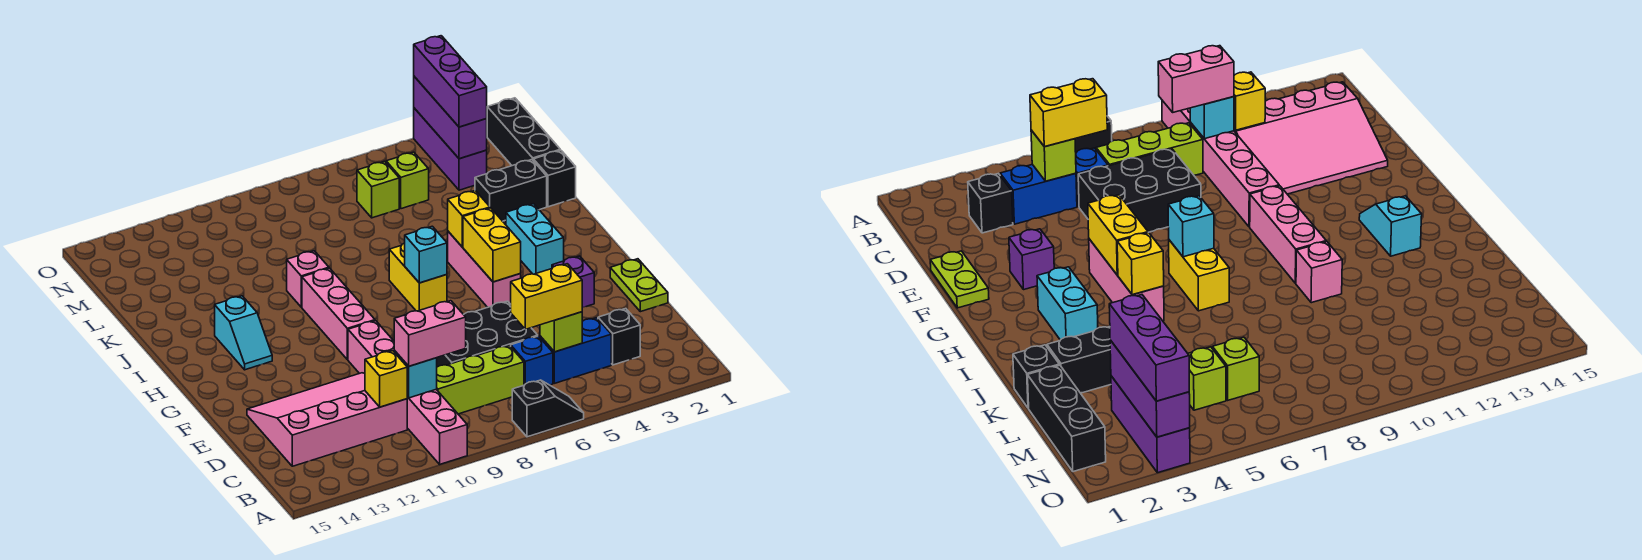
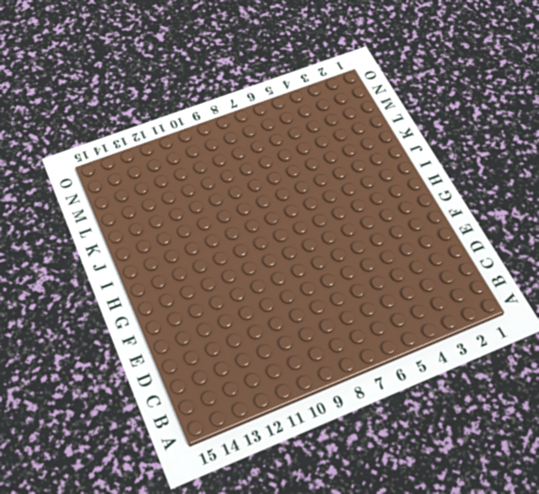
none -> black 1x2 slope [512,380,584,437]
none -> pink 1x6 brick [348,321,467,464]
none -> black 1x1 brick [598,309,640,365]
none -> blue 1x2 brick [540,318,611,383]

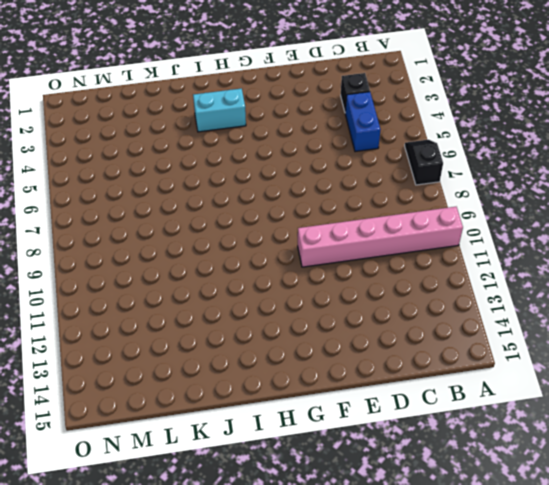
none -> blue 1x1 brick [511,336,553,385]
none -> lime 1x3 brick [436,346,524,414]
none -> pink 3x4 slope [247,373,407,466]
none -> black 2x3 brick [437,301,538,367]

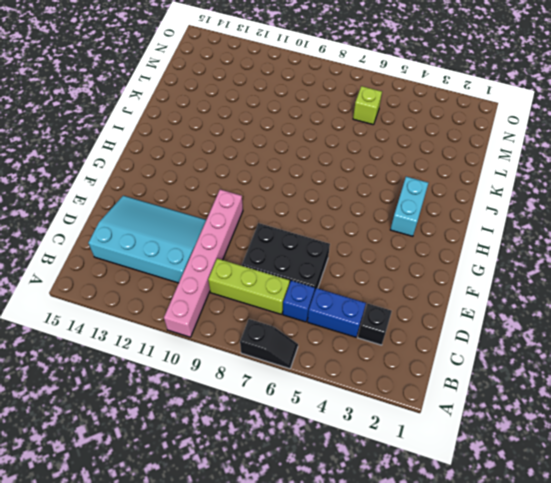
cyan 3x4 slope [88,196,206,283] -> pink 3x4 slope [247,373,407,466]
none -> lime 1x2 plate [610,259,668,312]
none -> purple 1x1 brick [552,256,594,308]
none -> pink 1x3 brick [448,231,521,307]
none -> pink 1x3 brick [302,268,375,360]

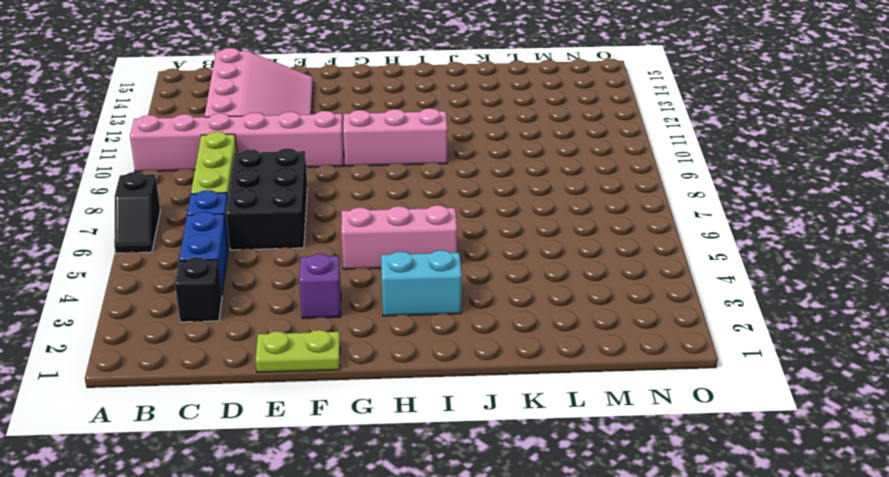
none -> yellow 1x2 brick [389,243,447,311]
none -> cyan 1x2 slope [215,296,272,370]
none -> pink 1x1 brick [287,251,329,307]
none -> black 1x1 brick [533,150,576,207]

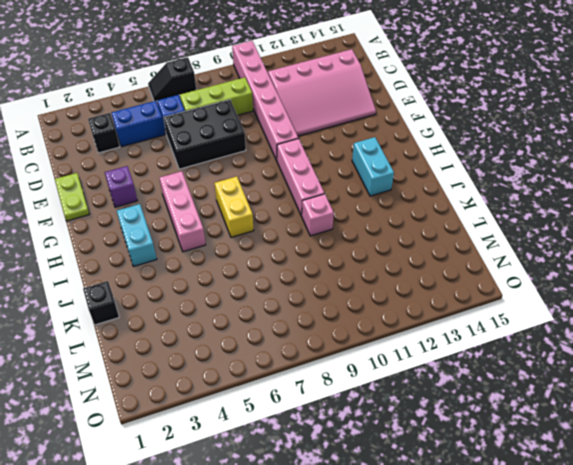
cyan 1x2 brick [352,137,394,196] -> cyan 1x2 slope [215,296,272,370]
none -> black 1x2 brick [475,160,547,221]
none -> black 1x3 brick [487,98,560,166]
none -> purple 1x3 brick [414,108,487,190]
none -> lime 1x1 brick [386,152,429,209]

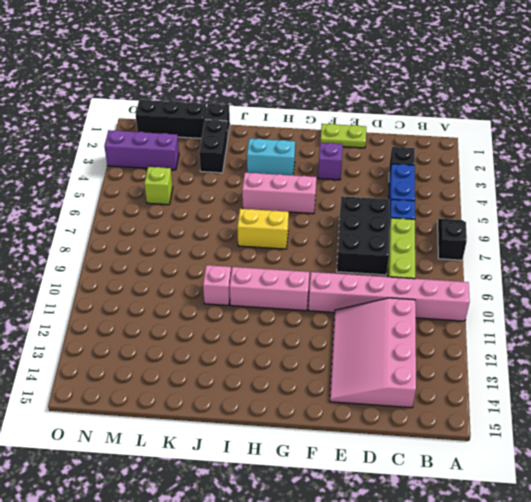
none -> cyan 1x2 slope [215,296,272,370]
none -> lime 1x1 brick [357,161,399,218]
none -> lime 1x1 brick [540,312,582,352]
none -> cyan 1x1 brick [394,351,437,398]

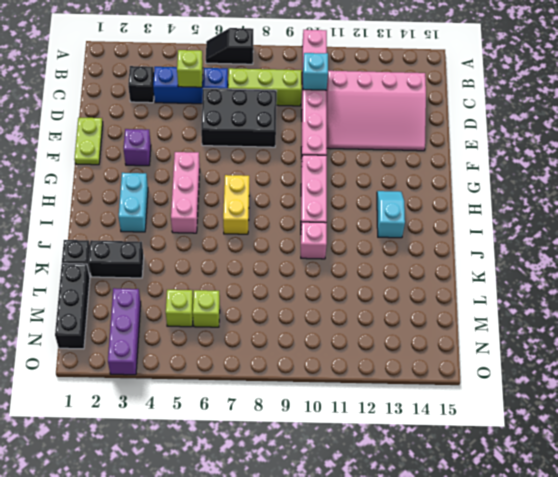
none -> yellow 1x1 brick [365,351,407,407]
none -> yellow 1x2 brick [463,208,521,282]
none -> cyan 1x1 brick [405,226,447,283]
none -> yellow 1x1 brick [448,191,490,247]

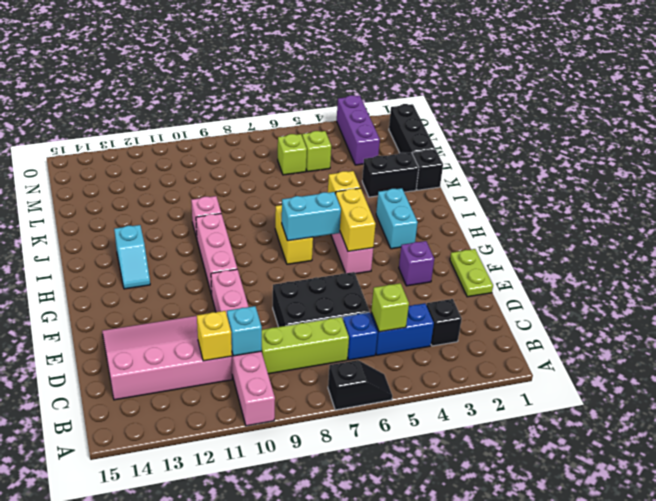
cyan 1x2 brick [282,192,341,241] -> cyan 1x1 brick [405,226,447,283]
none -> purple 1x3 brick [414,77,487,159]
none -> yellow 1x2 brick [511,264,582,329]
none -> pink 1x2 brick [394,301,466,366]
none -> purple 1x3 brick [414,36,487,127]

